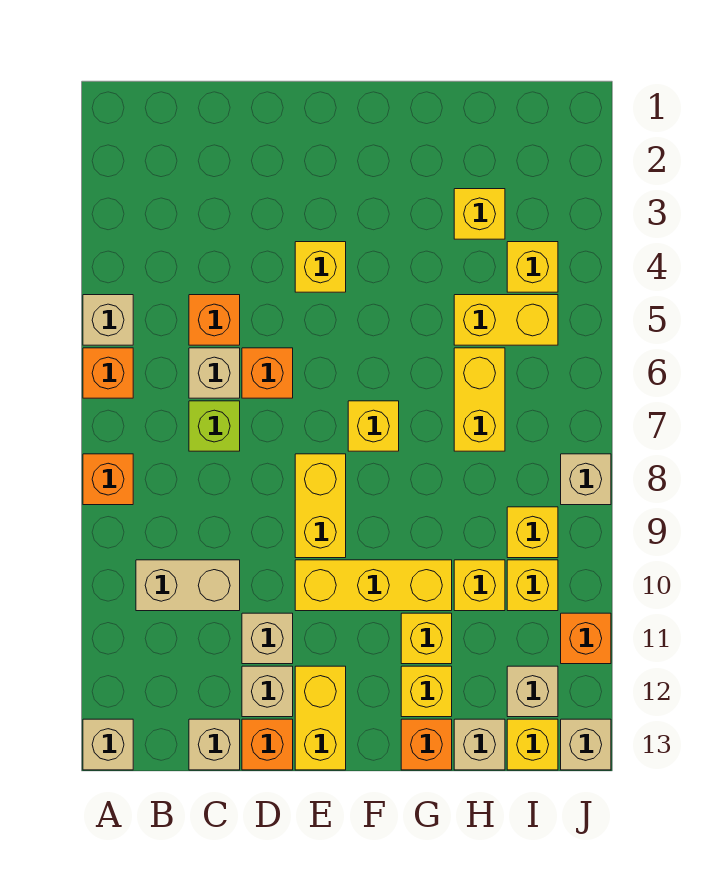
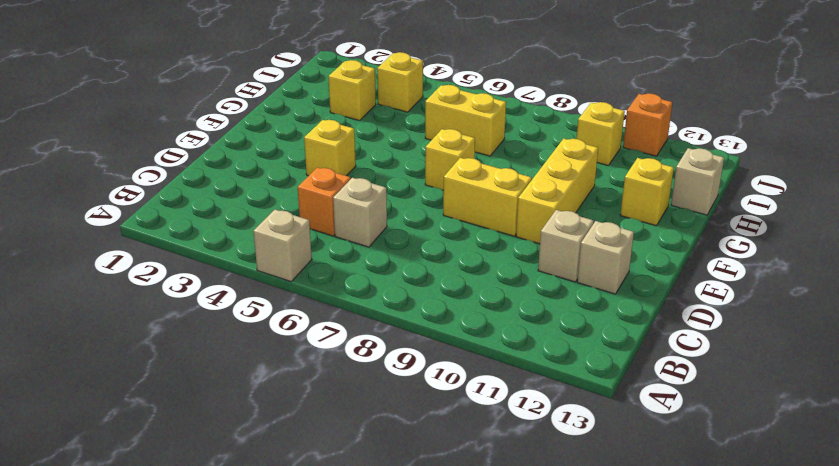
none -> orange 1x1 brick [83,348,133,398]
none -> orange 1x1 brick [83,454,133,505]
none -> tan 1x1 brick [83,719,133,770]
none -> tan 1x2 brick [136,560,240,611]

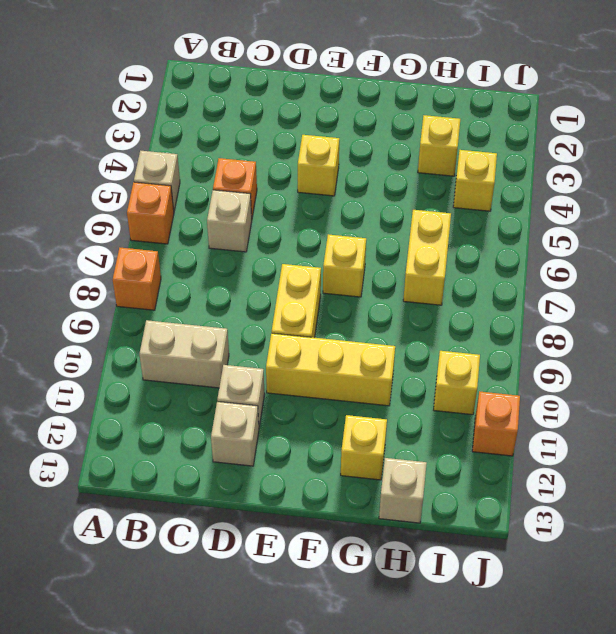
none -> tan 1x1 brick [83,719,133,770]
none -> lime 1x1 brick [189,401,240,451]
none -> tan 1x1 brick [189,719,240,770]
none -> orange 1x1 brick [242,348,293,398]

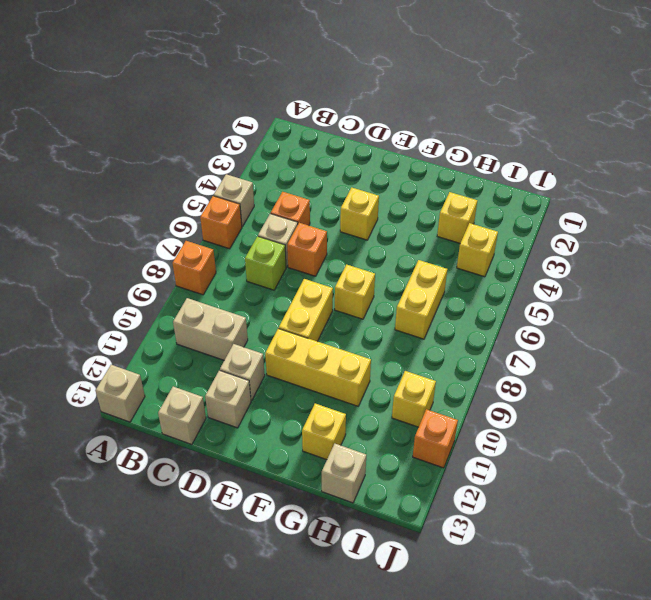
none -> orange 1x1 brick [242,719,293,770]
none -> yellow 1x2 brick [295,666,346,770]
none -> yellow 1x1 brick [401,613,452,664]
none -> orange 1x1 brick [401,719,452,770]

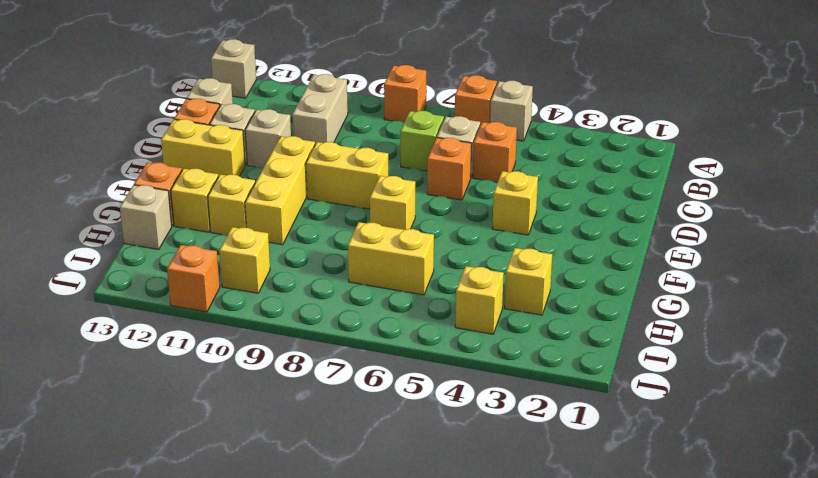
none -> yellow 1x2 brick [454,295,558,345]
none -> yellow 1x1 brick [454,560,505,611]
none -> yellow 1x1 brick [507,507,558,558]
none -> tan 1x1 brick [507,666,558,717]

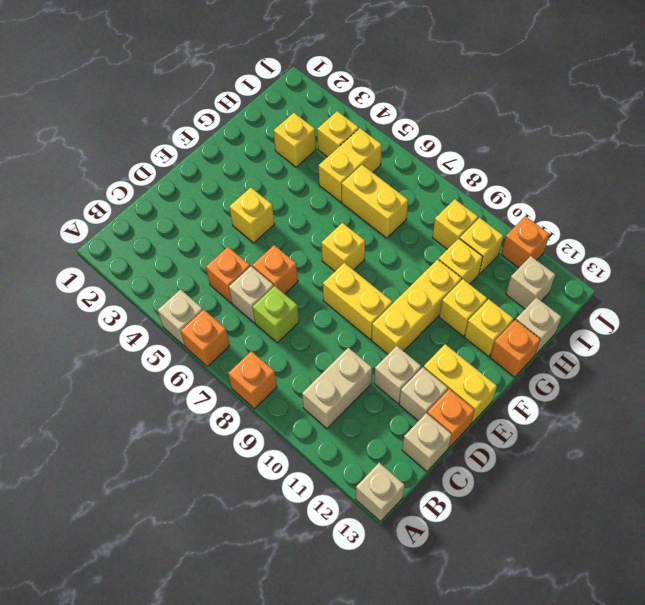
none -> yellow 1x1 brick [507,719,558,770]
none -> tan 1x1 brick [561,454,611,505]
none -> tan 1x1 brick [561,719,611,770]

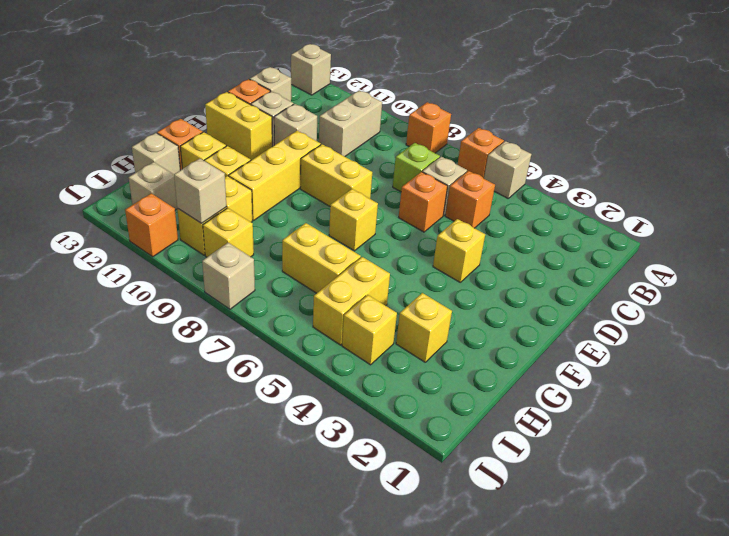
tan 1x1 brick [174,158,226,223] -> tan 1x1 brick moved to [561,719,611,770]
none -> yellow 1x1 brick [507,719,558,770]

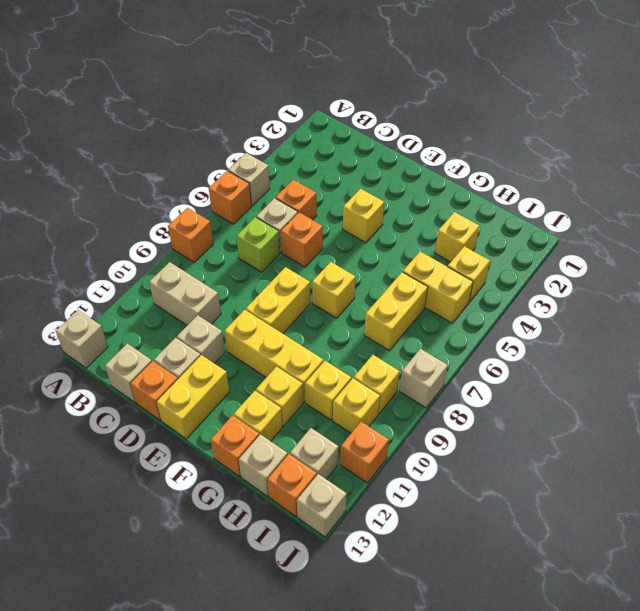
orange 1x1 brick [267,454,317,516] -> yellow 1x1 brick [507,719,558,770]

